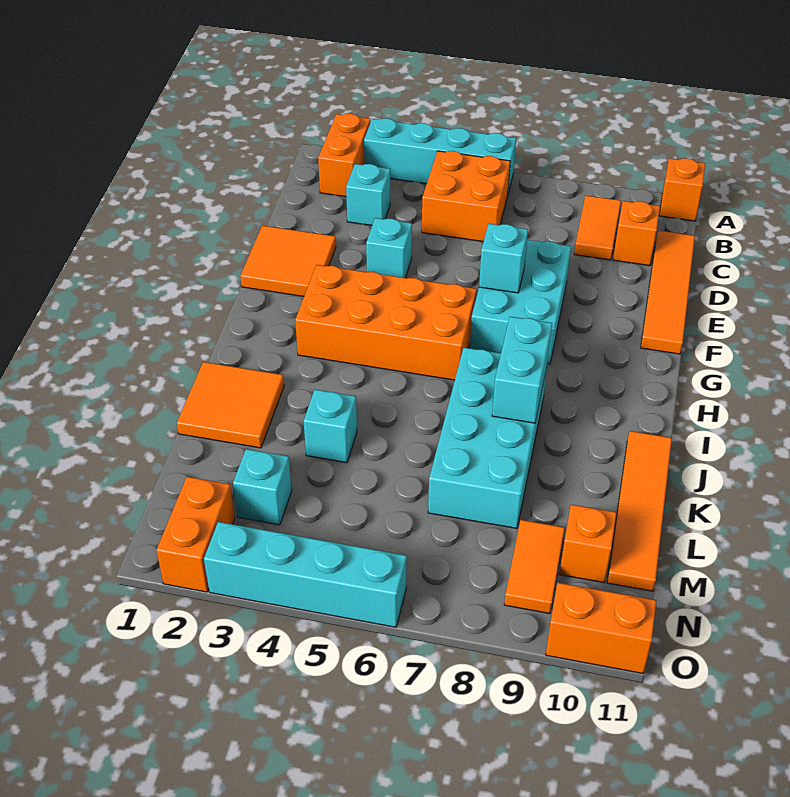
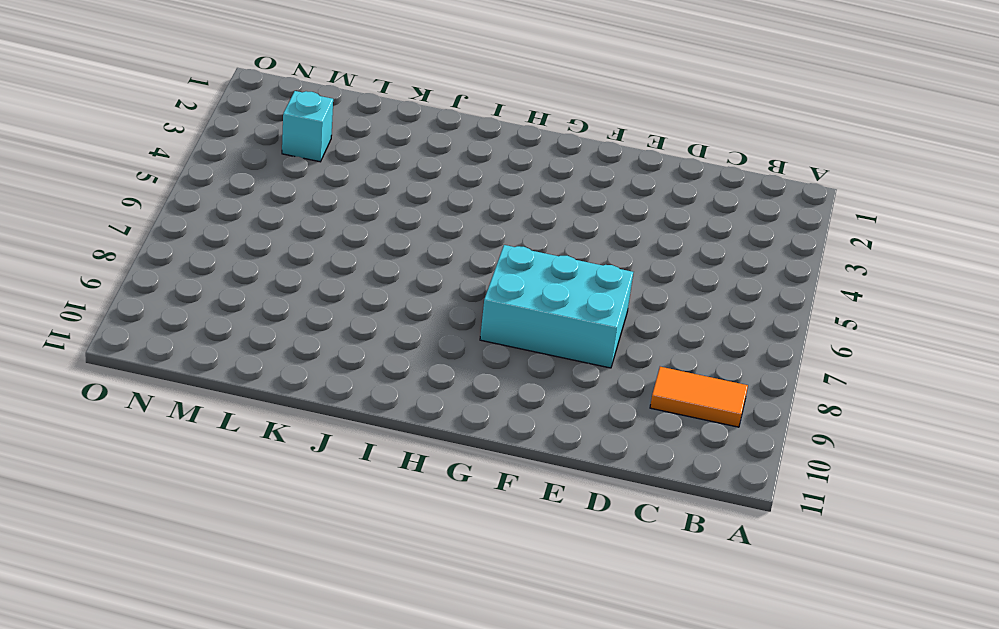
none -> orange 1x2 brick [318,114,370,197]
none -> cyan 1x4 brick [364,118,516,193]
none -> orange 1x1 brick [659,158,705,221]

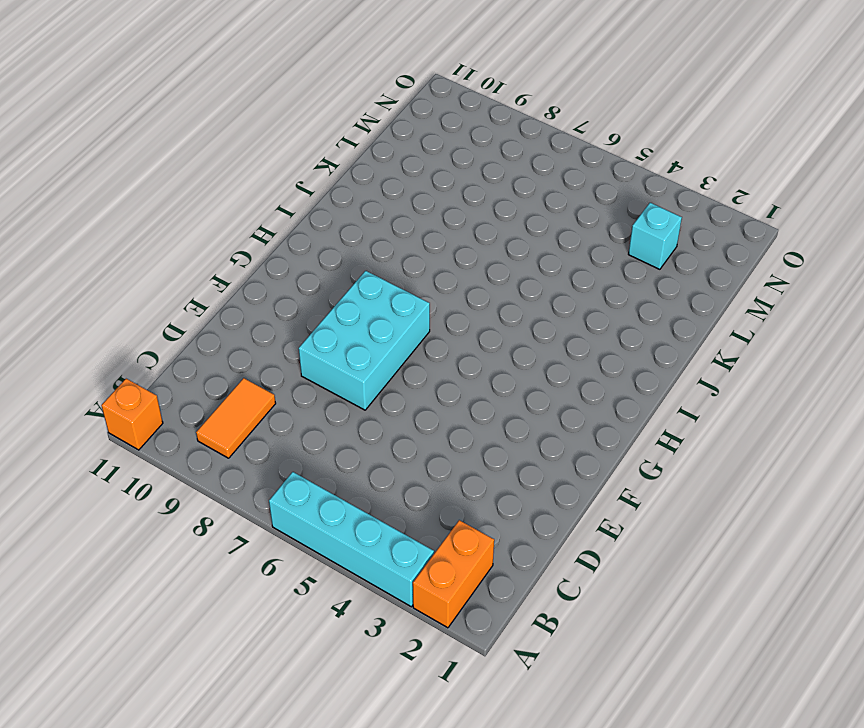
none -> orange 2x2 brick [422,151,510,242]
none -> cyan 1x1 brick [346,164,390,225]
none -> orange 1x1 brick [613,201,660,266]

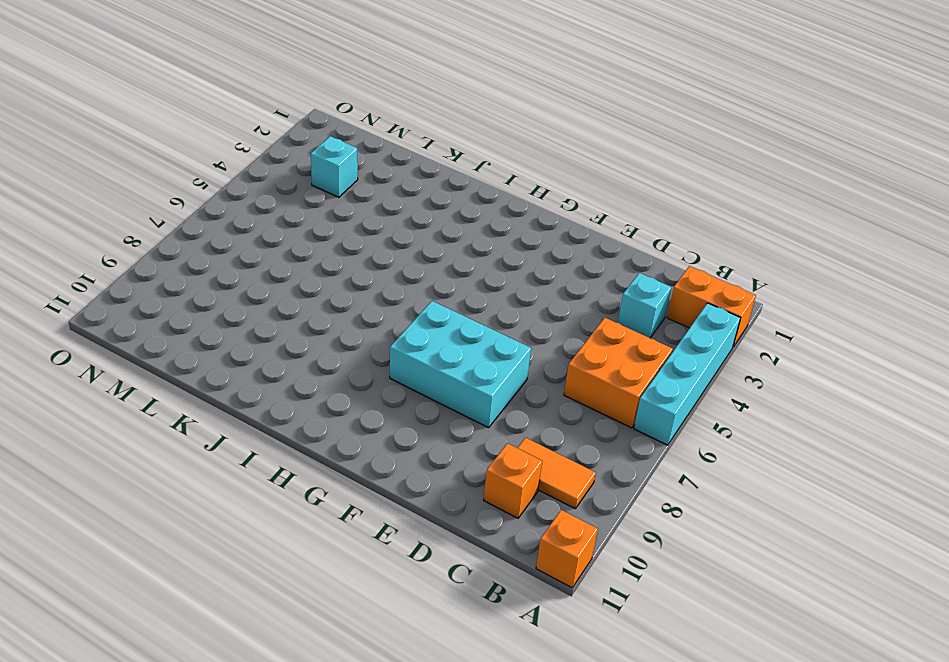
none -> orange 1x4 tile [641,231,695,354]
none -> orange 2x2 tile [240,226,336,297]
none -> cyan 1x1 brick [366,218,412,278]

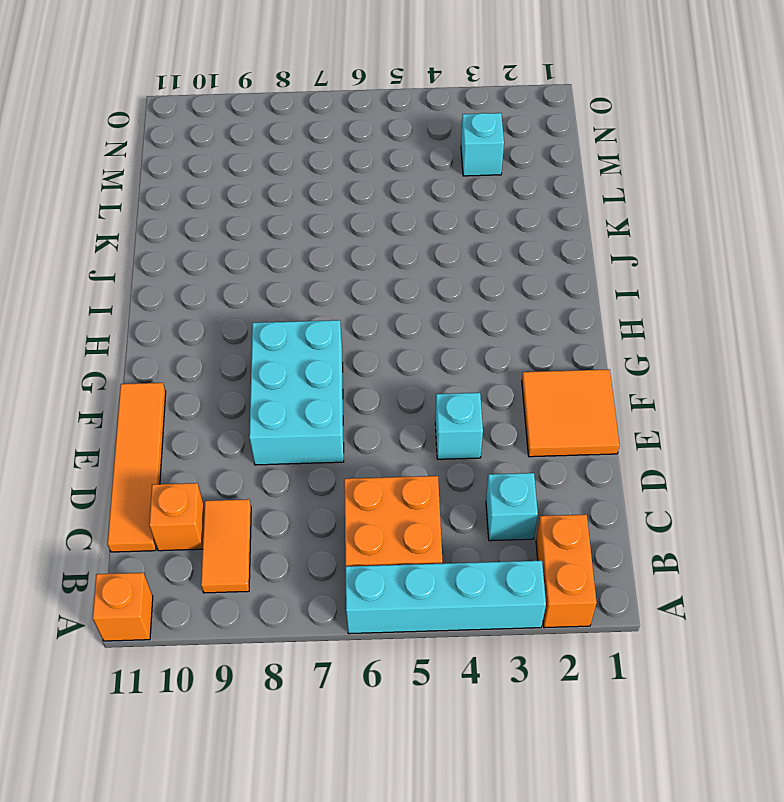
none -> orange 2x4 brick [295,265,477,380]
none -> cyan 2x4 brick [428,348,548,528]
none -> orange 2x2 tile [177,362,284,448]

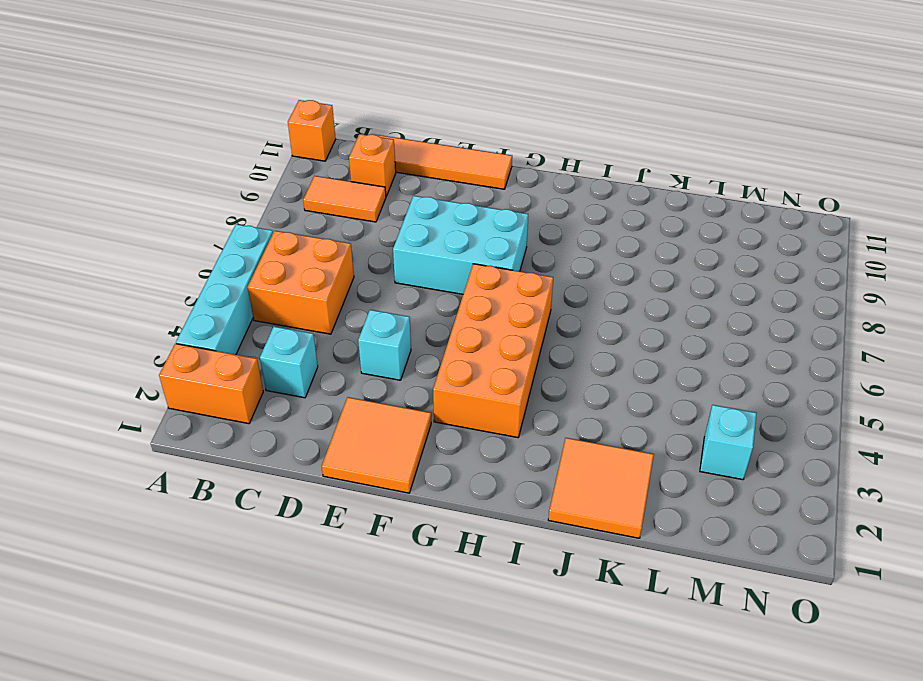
none -> cyan 2x4 brick [428,348,548,528]
none -> orange 1x4 tile [607,431,672,591]
none -> cyan 1x1 brick [304,390,357,463]

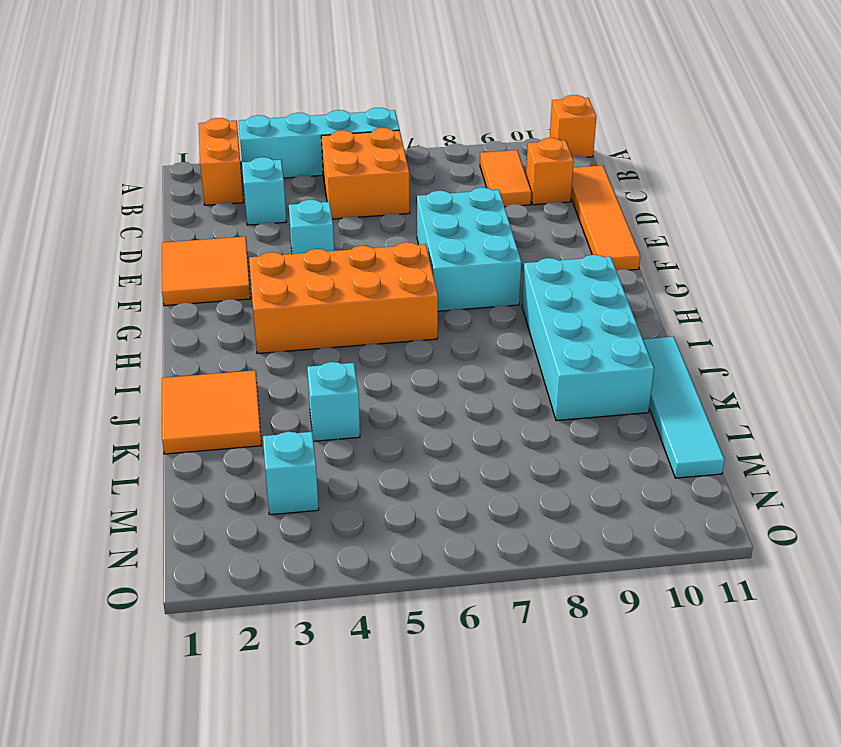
cyan 2x4 brick [522,255,654,421] -> cyan 2x4 brick moved to [428,348,548,528]
cyan 1x4 tile [643,336,725,478] -> orange 1x4 tile [607,431,672,591]
none -> orange 1x2 tile [504,520,565,614]
none -> orange 1x1 brick [560,505,617,583]
none -> orange 1x2 brick [156,477,235,592]

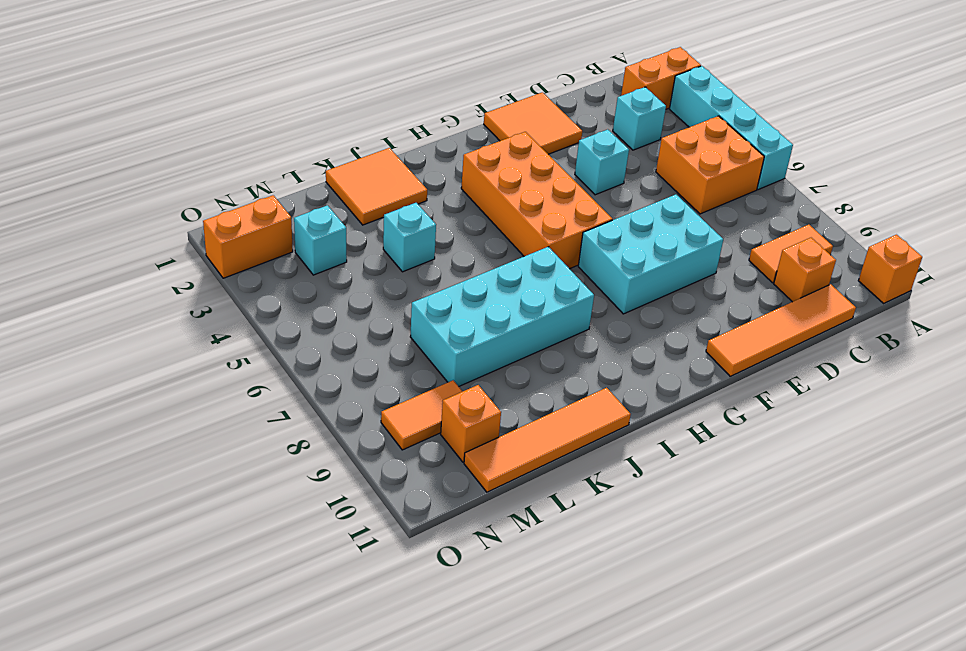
none -> cyan 1x4 brick [204,522,407,627]
none -> orange 1x2 brick [546,583,656,673]
none -> cyan 1x1 brick [479,224,528,293]

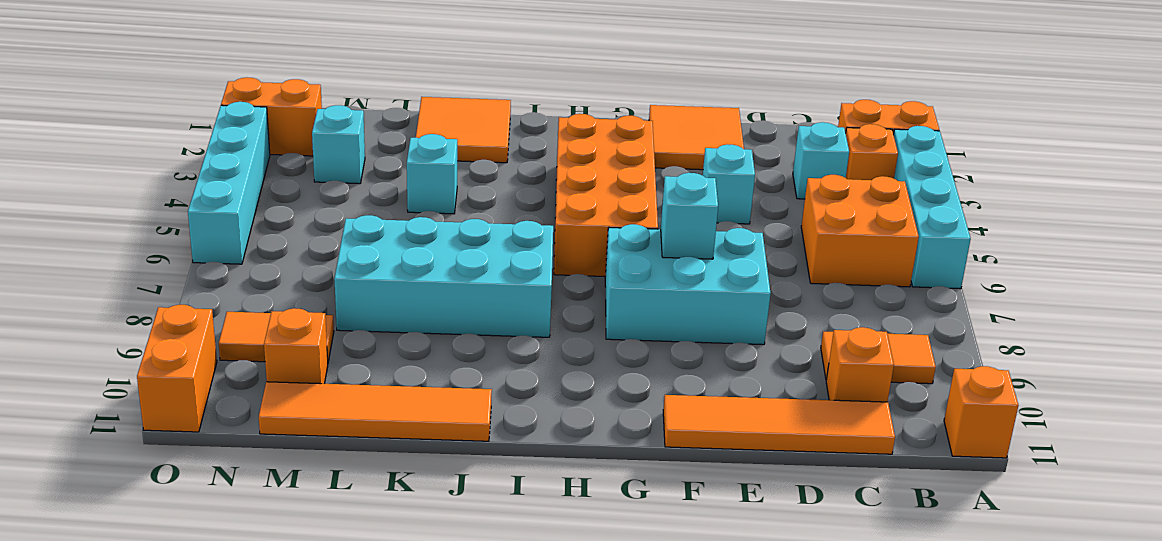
orange 1x1 brick [846,124,898,180] -> none
none -> cyan 1x2 brick [492,317,552,423]

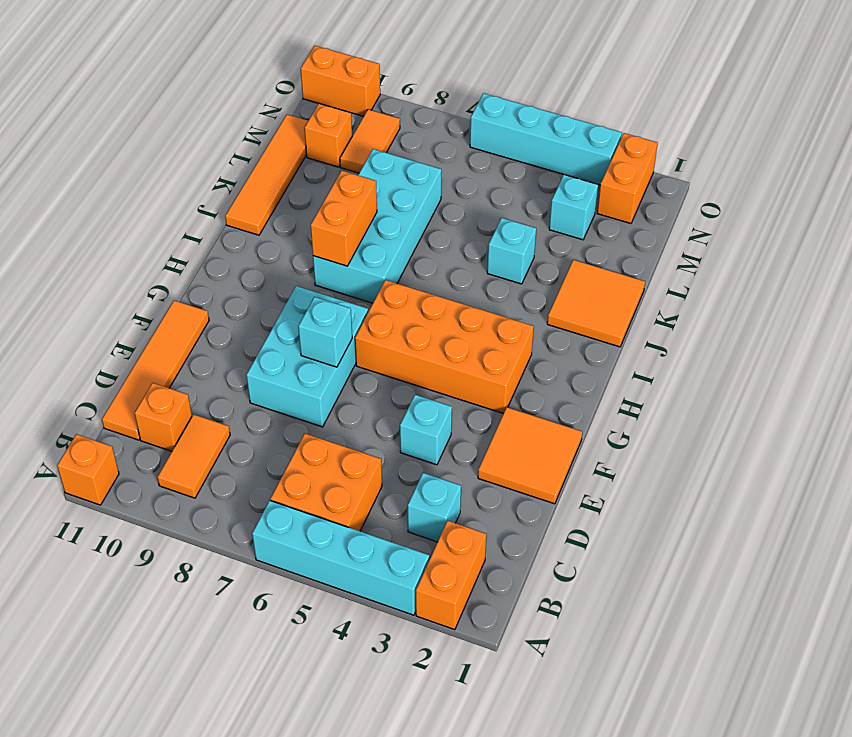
orange 1x2 brick [311,171,377,266] -> cyan 1x2 brick [492,317,552,423]

